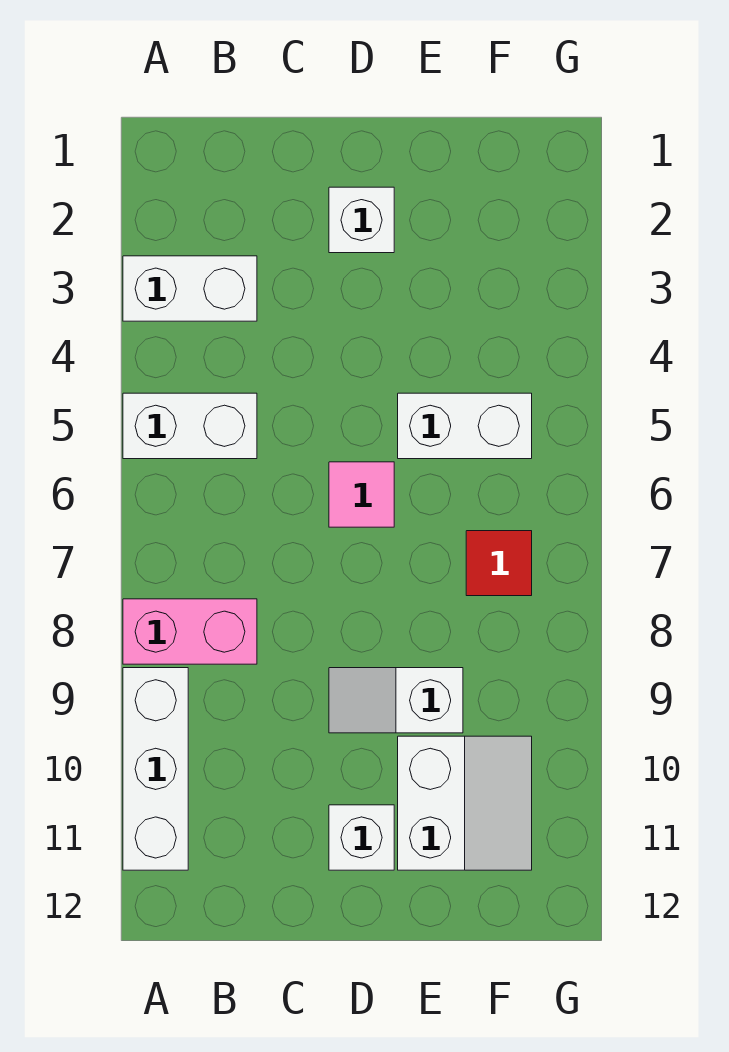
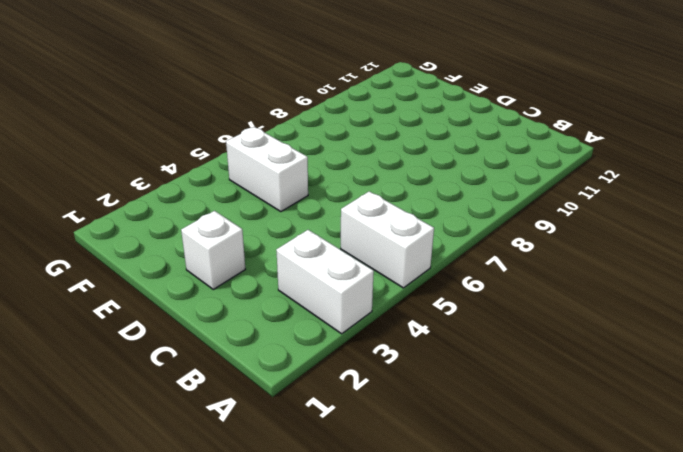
none -> pink 1x2 brick [123,599,257,664]
none -> white 1x3 brick [123,668,188,870]

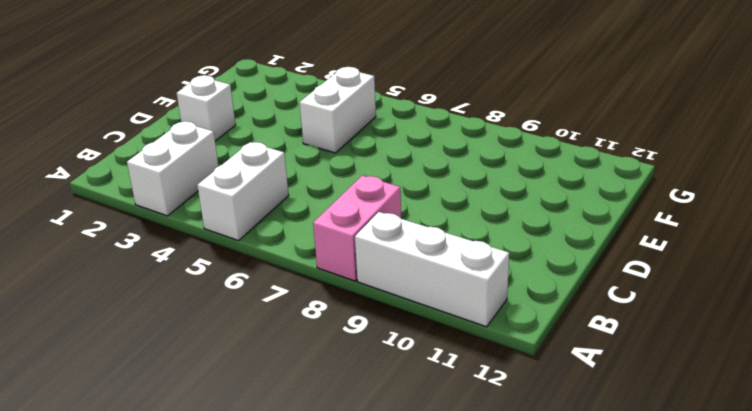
none -> pink 1x1 tile [329,462,394,527]
none -> white 1x2 slope [329,668,463,733]

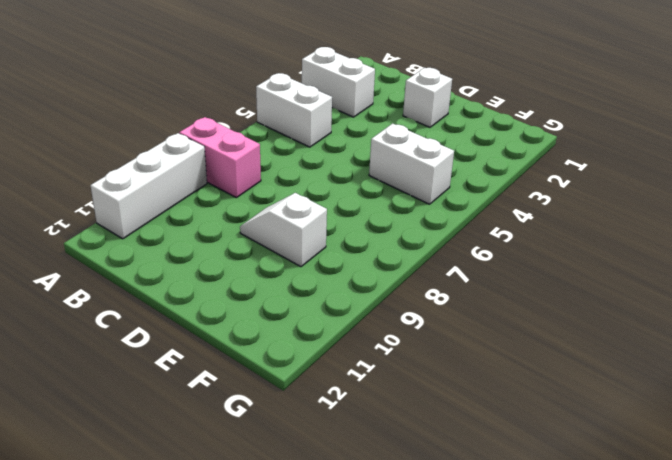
none -> pink 1x1 tile [329,462,394,527]
none -> white 1x1 brick [329,805,394,870]

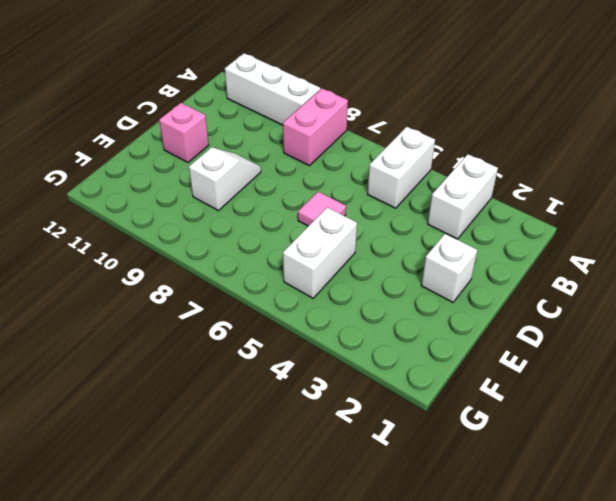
pink 1x1 brick [159,103,209,162] -> white 1x1 brick [329,805,394,870]
none -> white 2x2 slope [398,736,532,870]
none -> red 1x1 tile [466,531,532,596]

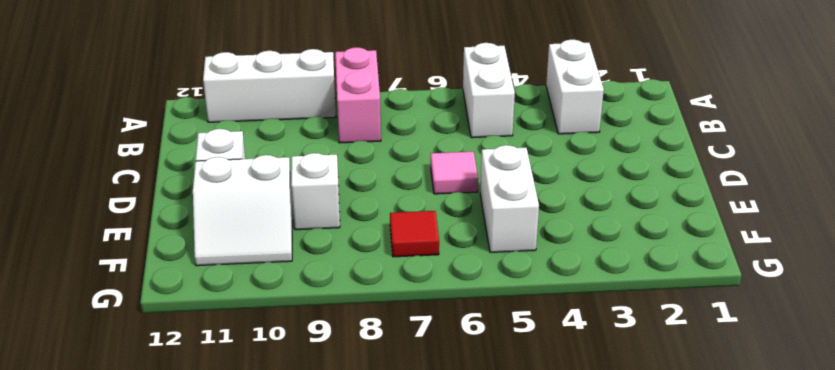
none -> white 1x1 brick [329,187,394,253]

